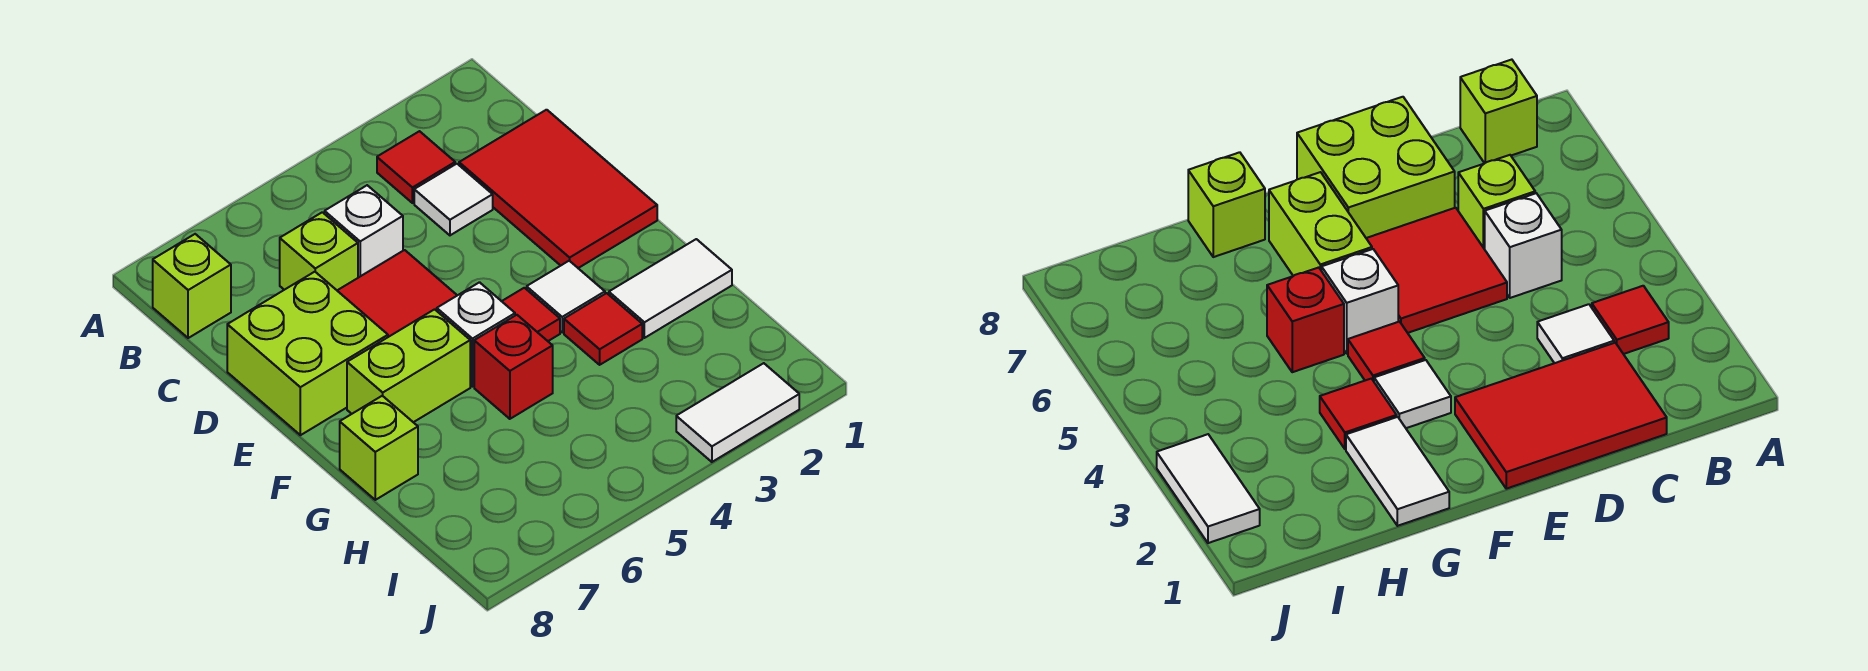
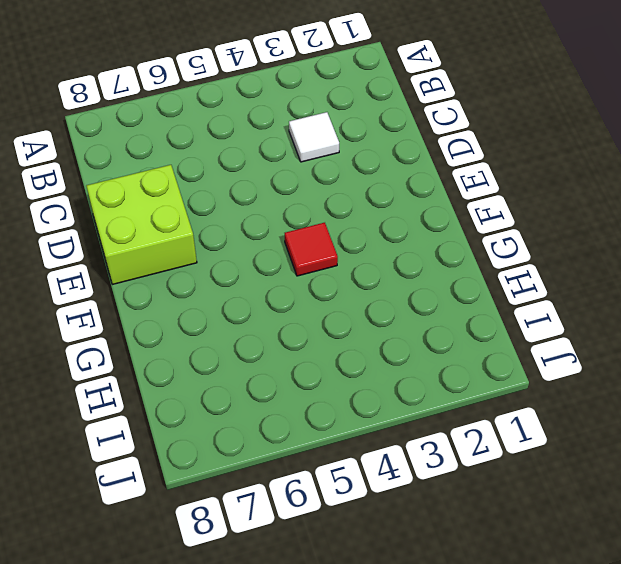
none -> red 1x1 tile [377,131,455,203]
none -> lime 1x1 brick [153,234,231,338]
none -> red 2x3 tile [459,110,657,268]

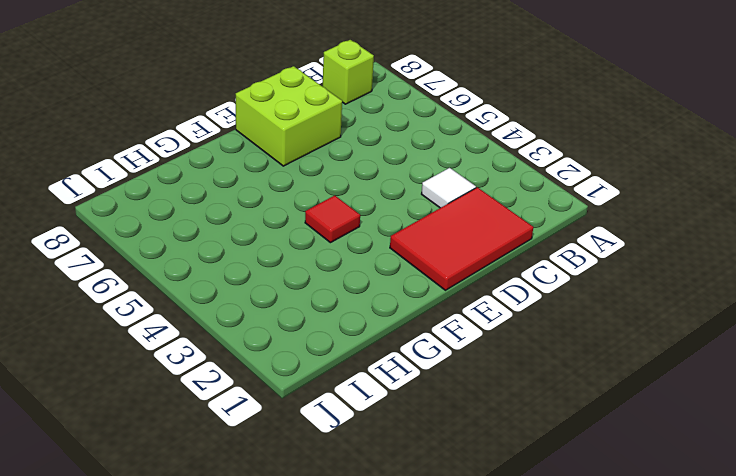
none -> red 1x1 tile [377,131,455,203]
none -> white 1x1 brick [325,185,403,278]
none -> lime 1x1 brick [280,212,358,290]

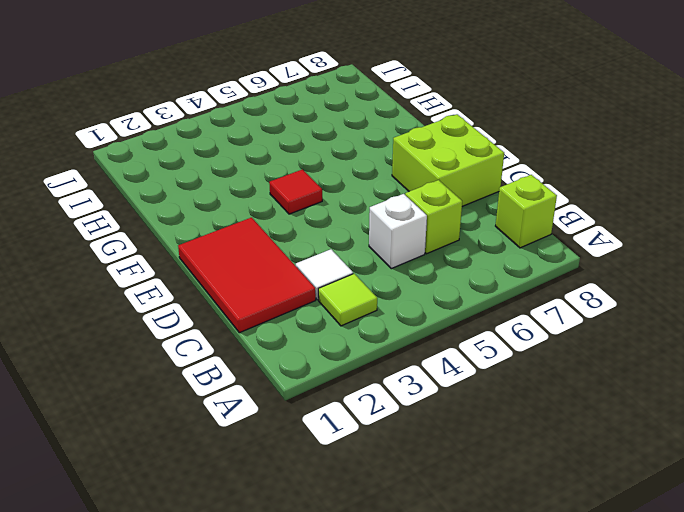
lime 1x1 tile [318,274,377,326] -> red 1x1 tile [377,131,455,203]
none -> red 2x2 tile [337,250,457,337]
none -> white 1x1 tile [527,261,605,332]
none -> white 1x1 brick [437,282,515,387]

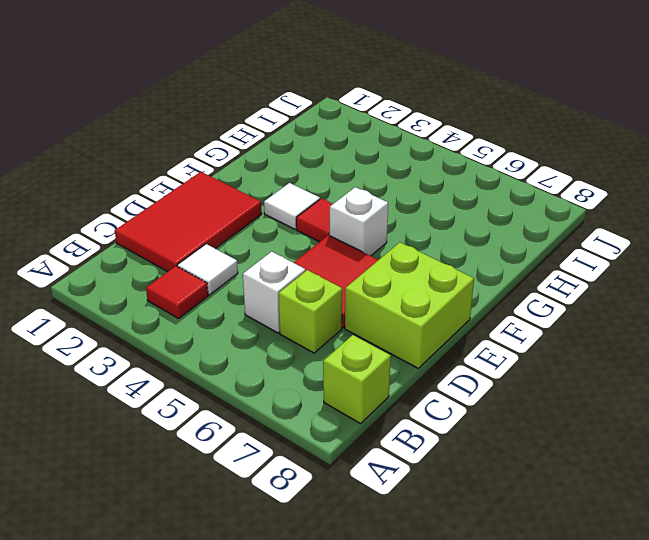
none -> lime 1x2 brick [347,309,470,422]
none -> white 1x2 tile [609,239,732,338]
none -> red 1x1 tile [564,293,642,365]

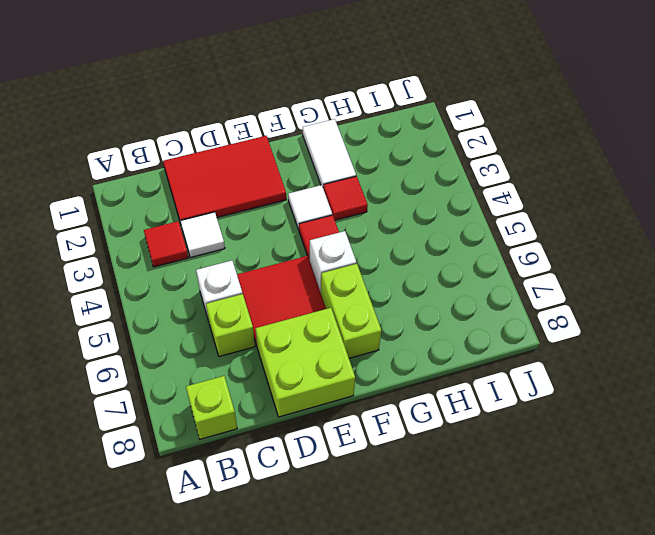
none -> red 1x1 brick [474,315,553,419]
none -> lime 1x1 brick [340,396,418,500]
none -> white 1x2 tile [676,363,799,462]

